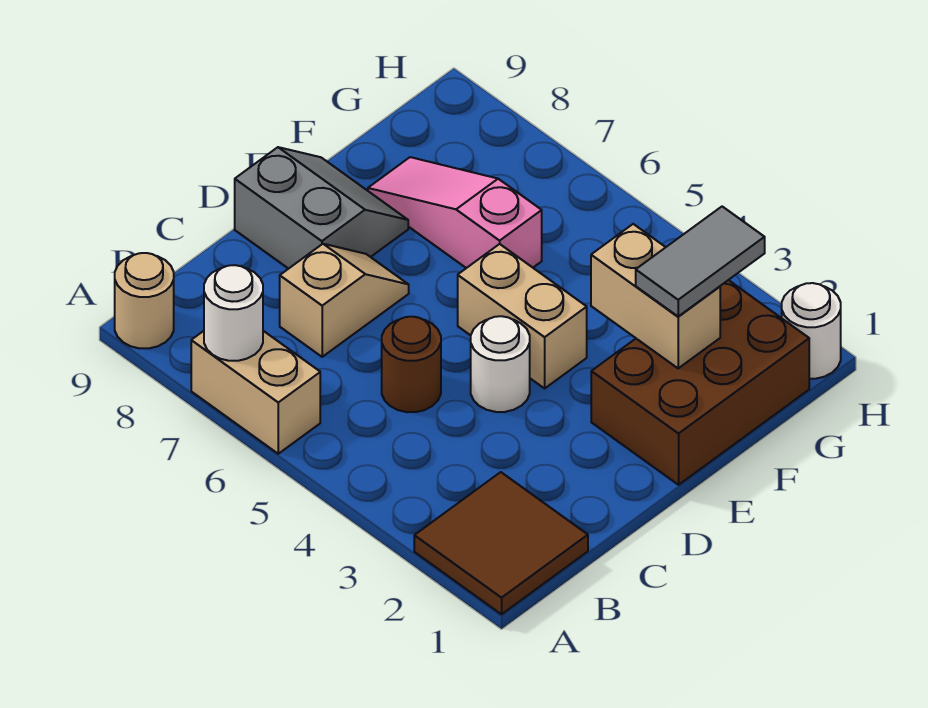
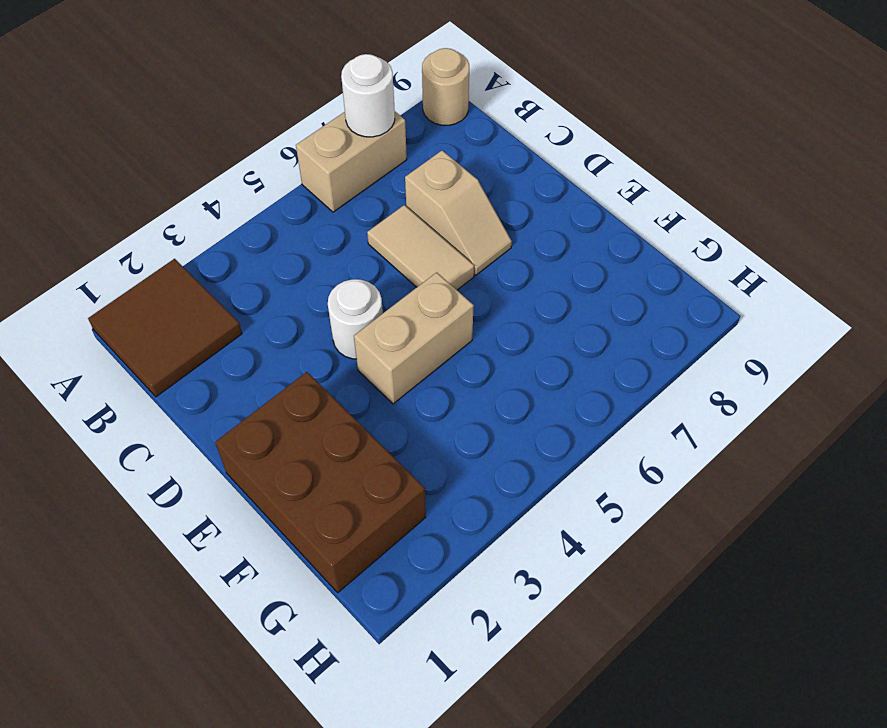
tan 1x2 tile [367,205,474,290] -> none
none -> brown 1x1 round brick [382,317,441,412]
none -> grey 2x2 slope [235,147,408,269]
none -> pink 1x3 slope [368,157,542,268]

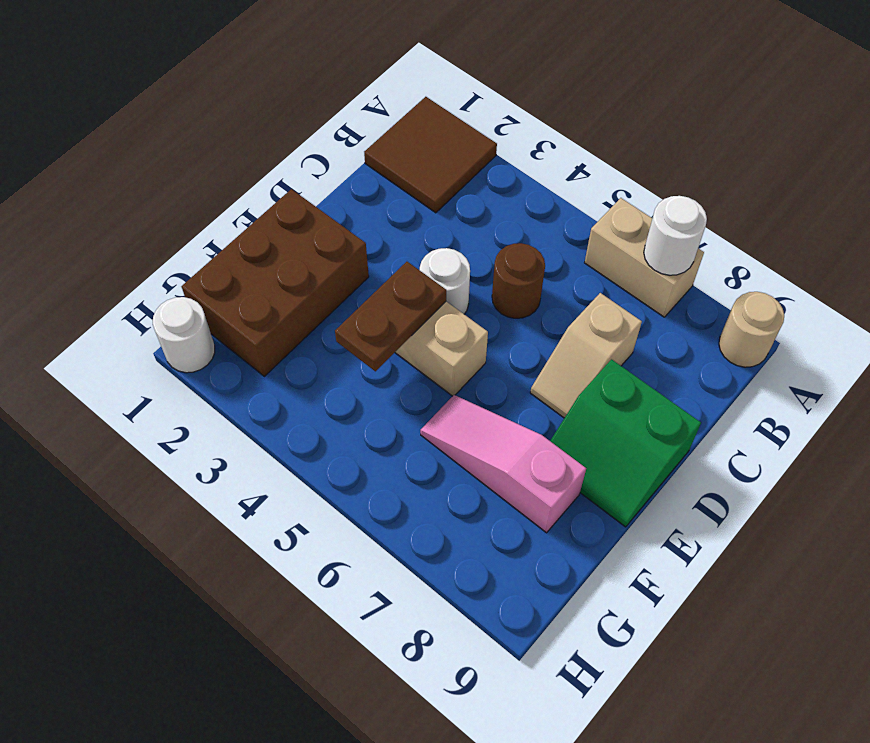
green 2x2 slope [550,359,701,527] -> grey 2x2 slope [235,147,408,269]
brown 1x2 plate [335,262,446,371] -> none
pink 1x3 slope [420,395,586,533] -> pink 1x3 slope turned to [368,157,542,268]
none -> tan 1x2 brick [591,224,720,368]
none -> grey 1x2 tile [636,207,765,317]

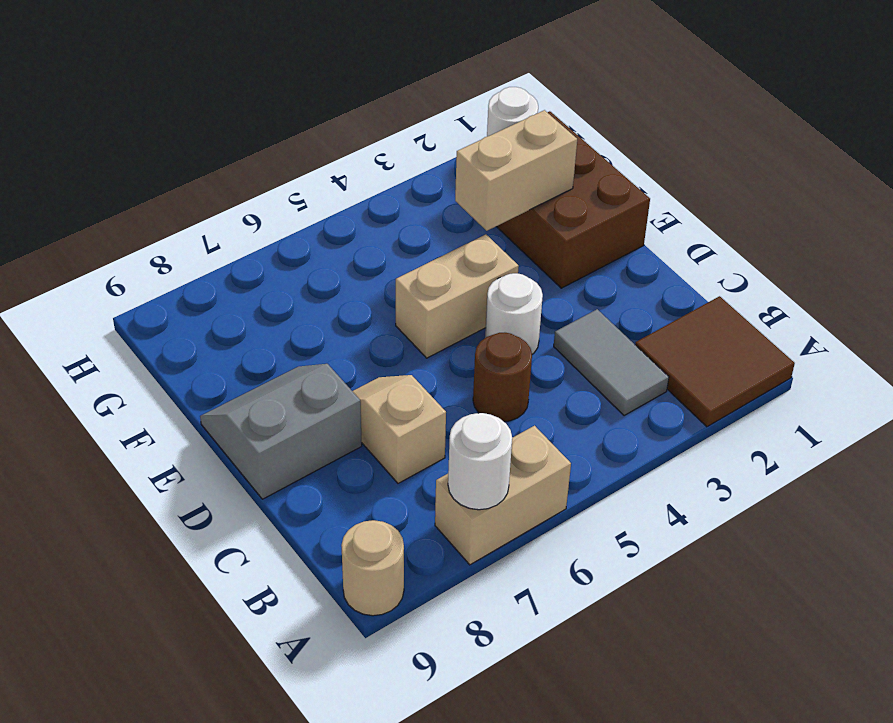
grey 1x2 tile [554,309,669,416] -> grey 1x2 tile moved to [636,207,765,317]
none -> pink 1x3 slope [368,157,542,268]

